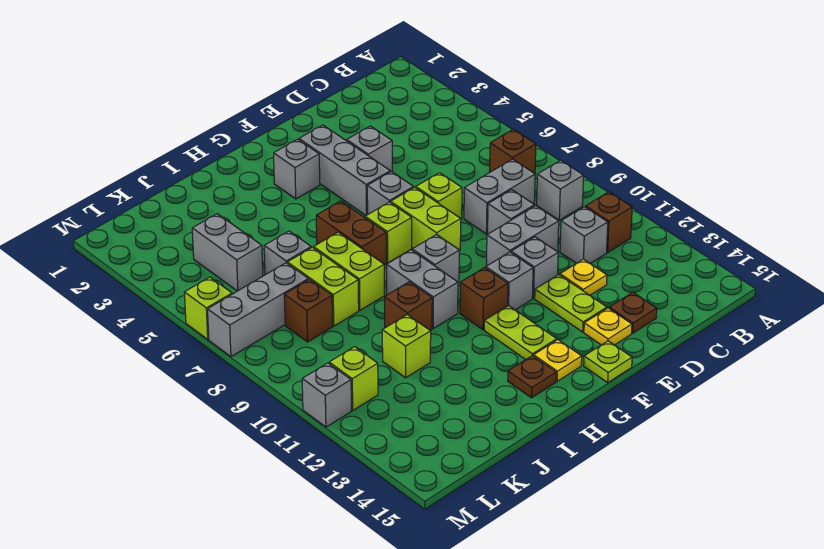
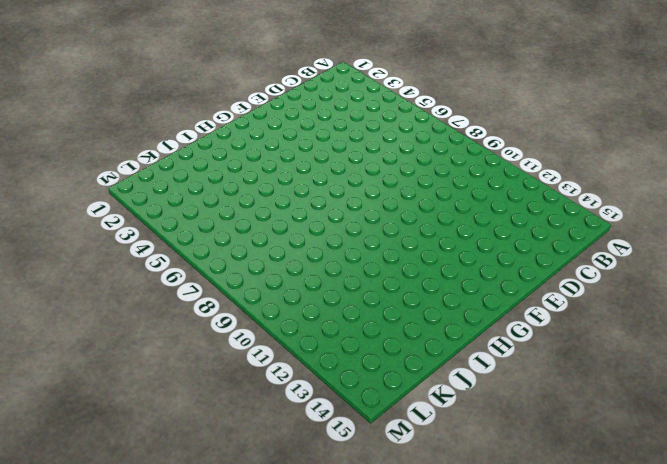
none -> brown 1x1 brick [490,129,536,174]
none -> grey 1x1 brick [537,160,584,220]
none -> brown 1x1 brick [586,192,632,252]
none -> grey 1x2 brick [464,159,535,234]

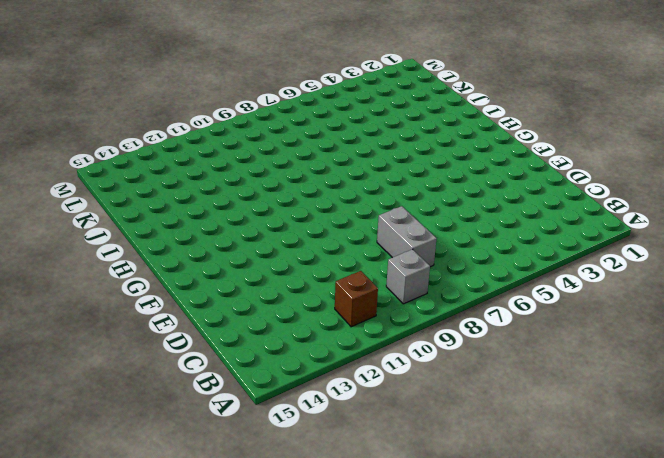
none -> brown 1x1 brick [490,129,536,174]
none -> grey 1x1 brick [560,207,608,263]
none -> grey 1x1 brick [488,190,535,234]
none -> grey 1x2 brick [487,206,559,266]

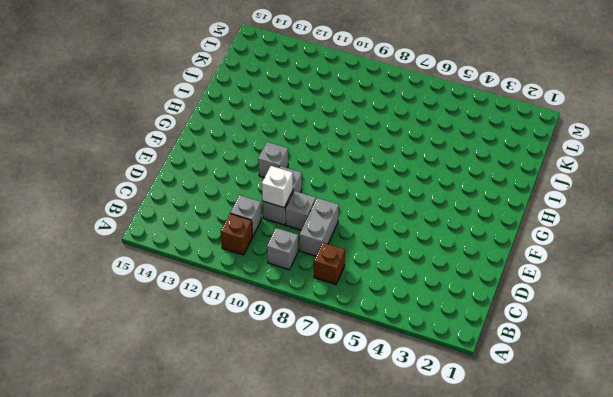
white 1x1 brick [262,166,293,208] -> none
none -> yellow 1x1 plate [560,259,607,295]
none -> brown 1x1 plate [609,292,657,333]
none -> grey 1x1 brick [347,126,392,172]
none -> lime 1x1 brick [416,173,462,219]

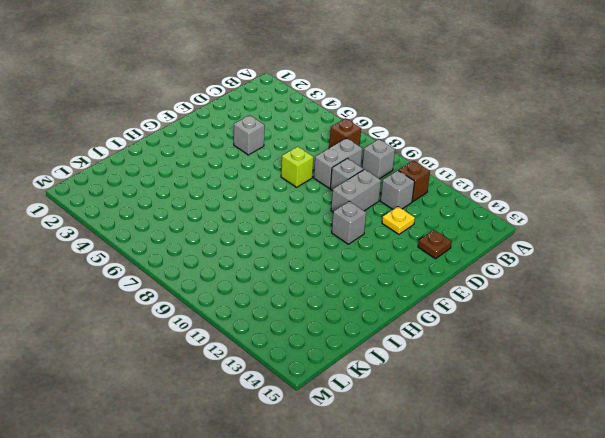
none -> grey 1x1 brick [511,237,558,298]
none -> lime 1x2 plate [535,275,607,332]
none -> yellow 1x1 plate [584,308,632,345]
none -> grey 1x3 brick [299,125,390,215]

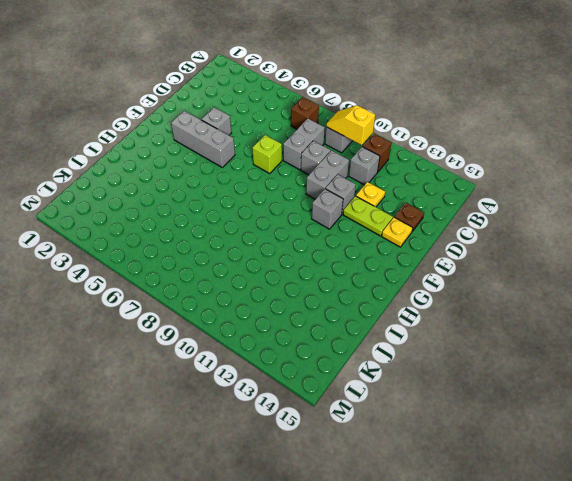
yellow 1x2 slope [326,105,375,145] -> none
none -> grey 1x1 brick [367,172,414,214]
none -> lime 1x2 brick [391,187,461,251]
none -> lime 1x1 plate [584,341,632,383]
none -> grey 1x1 brick [274,139,320,199]

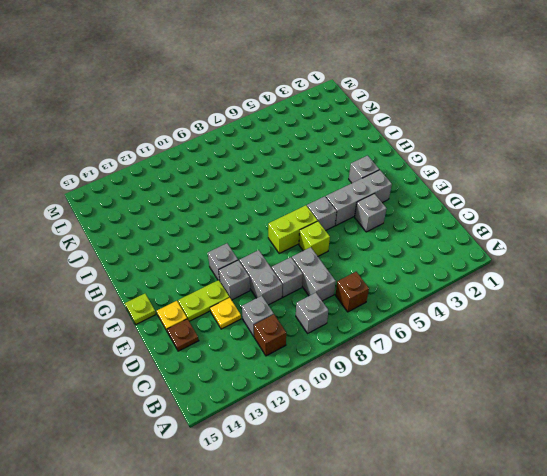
none -> lime 1x1 brick [365,202,412,263]
none -> grey 1x1 brick [412,234,459,282]
none -> brown 1x1 brick [460,267,508,330]
none -> lime 1x2 plate [484,306,557,360]

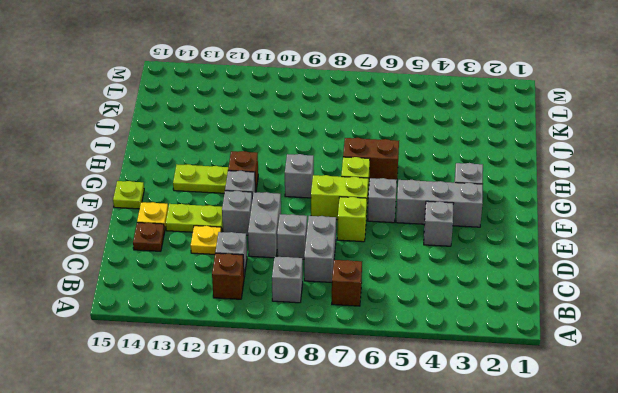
none -> yellow 1x1 plate [534,340,582,381]
none -> grey 1x2 brick [387,250,458,328]
none -> brown 1x1 plate [508,356,556,398]
none -> lime 1x2 brick [314,232,384,310]

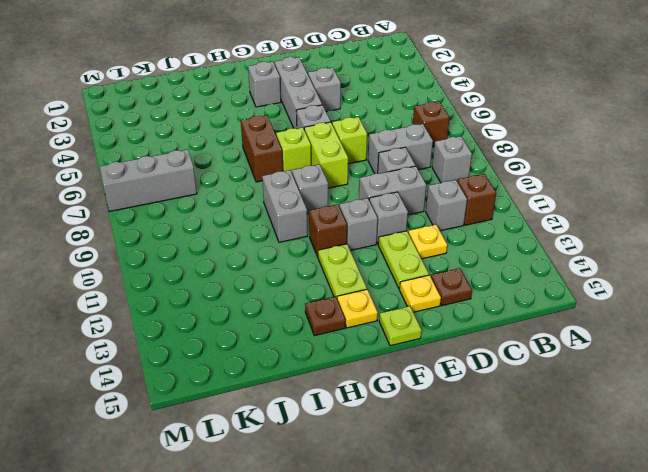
none -> lime 1x2 brick [314,232,384,310]
none -> brown 1x1 brick [385,282,432,331]
none -> grey 1x1 brick [264,231,311,275]
none -> lime 1x2 brick [287,247,359,326]

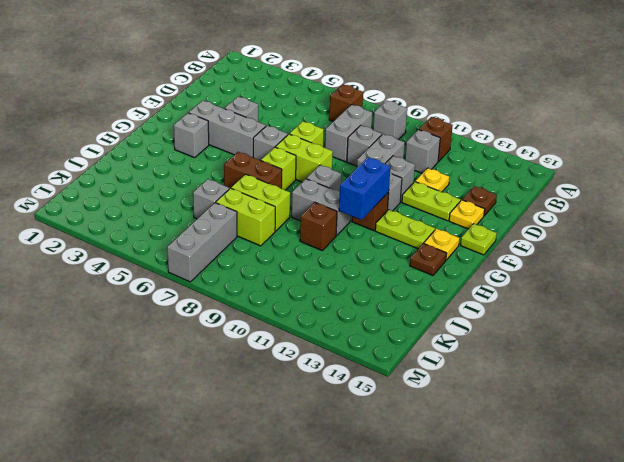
blue 1x2 brick [339,157,391,220] -> none
none -> lime 1x1 brick [382,315,431,378]
none -> grey 1x2 brick [192,214,263,291]
none -> brown 1x1 brick [284,280,333,342]
none -> lime 1x1 brick [329,347,378,410]

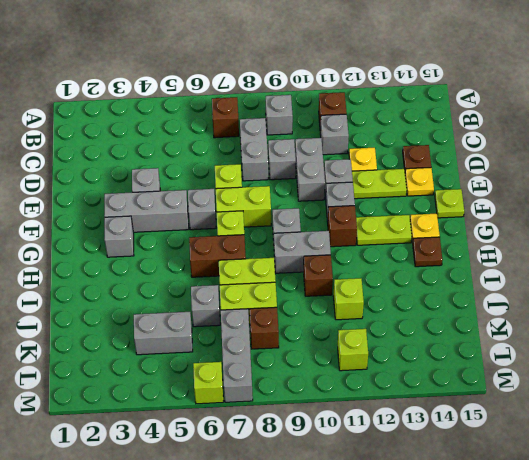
none -> grey 1x1 brick [302,363,351,427]

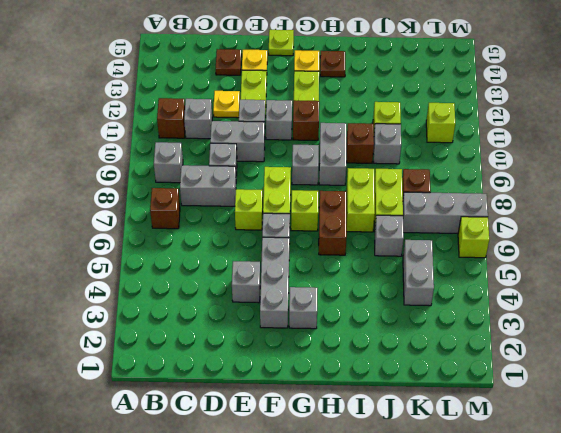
grey 1x1 brick [373,124,401,164] -> grey 1x1 brick moved to [302,363,351,427]

